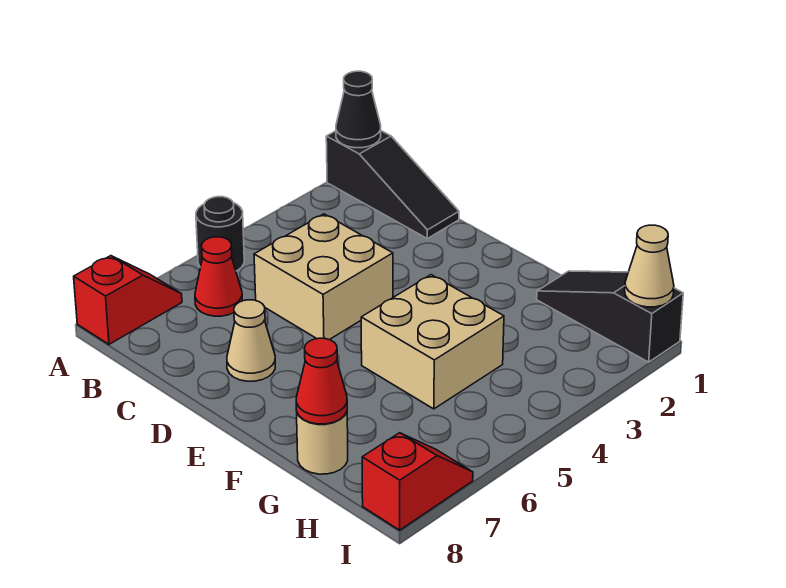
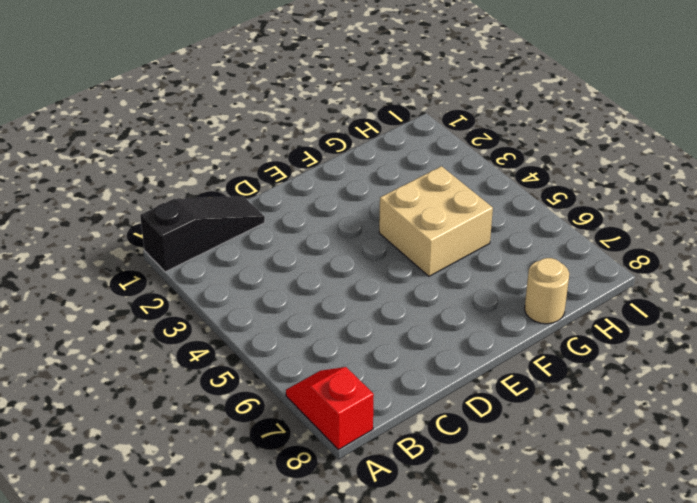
none -> black 1x1 round brick [196,197,244,271]
none -> red 1x1 cone [195,237,242,316]
none -> tan 2x2 brick [254,214,393,340]

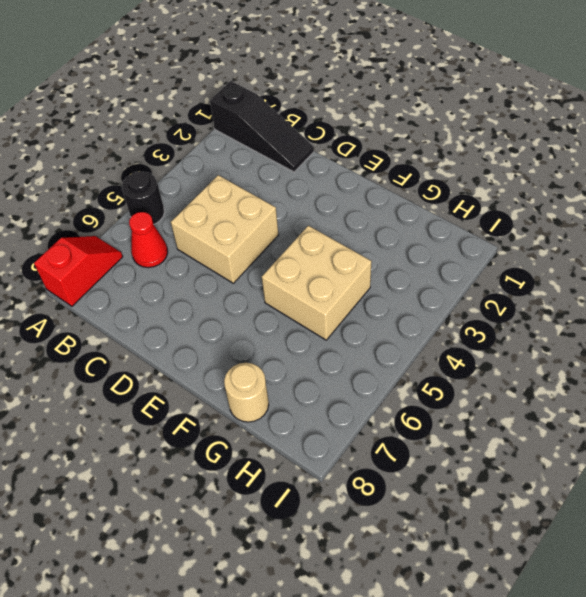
none -> tan 1x1 cone [227,300,275,381]
none -> black 1x3 slope [537,271,683,362]
none -> red 1x2 slope [362,433,473,530]

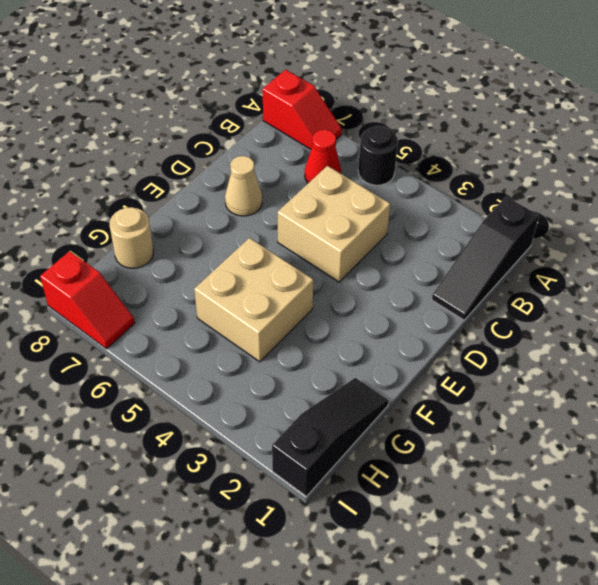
none -> black 1x1 cone [336,71,381,148]
none -> red 1x1 cone [296,338,347,424]
none -> tan 1x1 cone [625,225,674,307]

